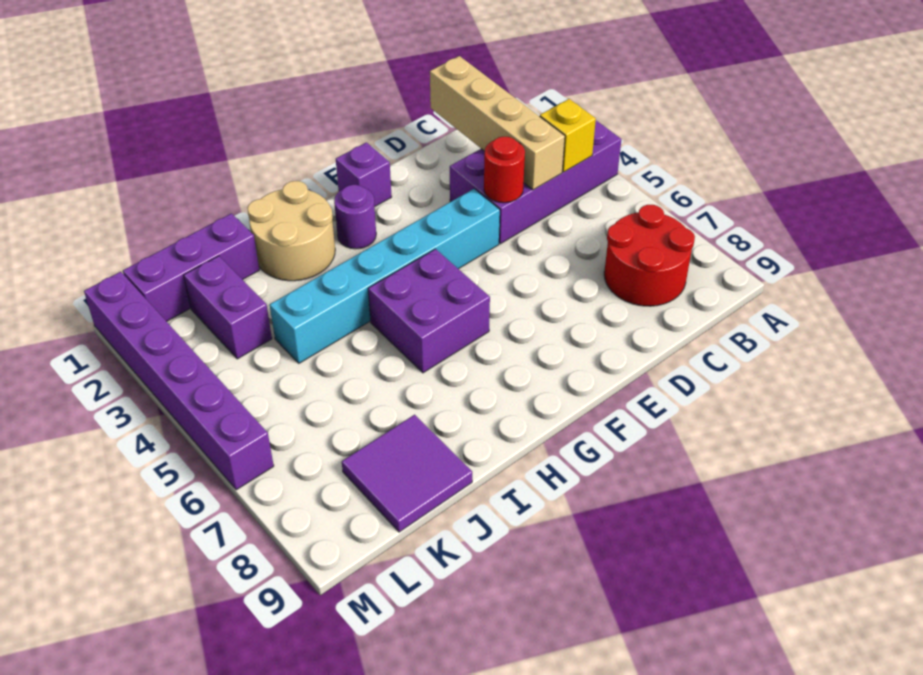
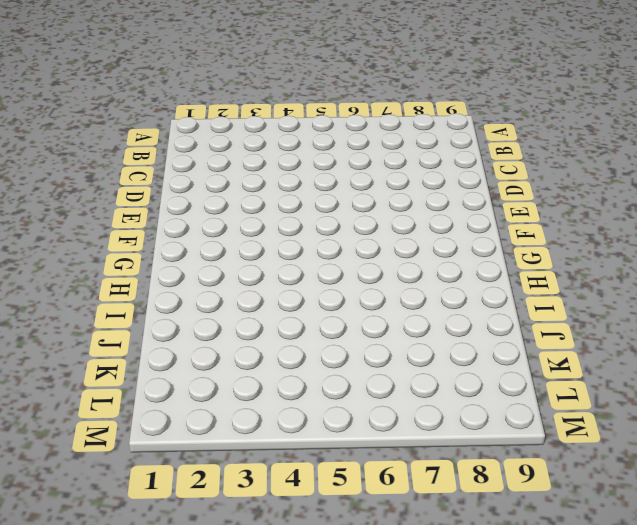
none -> purple 2x4 brick [450,121,621,244]
none -> red 2x2 round brick [604,205,695,306]
none -> cyan 1x6 brick [270,189,500,363]

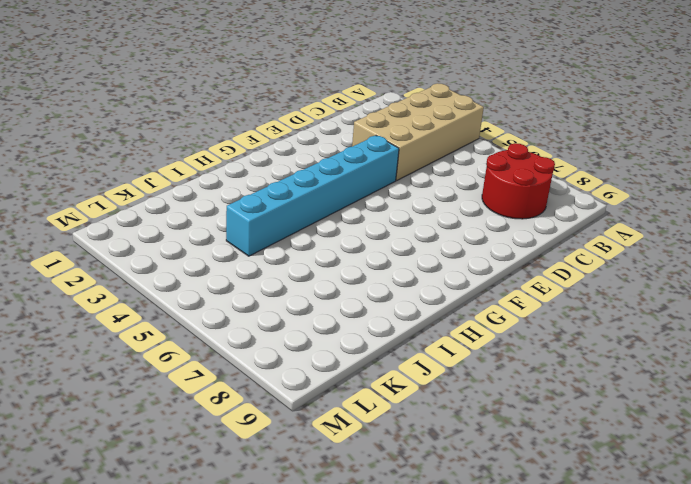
tan 2x4 brick [352,83,484,180] -> purple 2x4 brick [450,121,621,244]
none -> purple 1x1 brick [336,142,392,207]
none -> purple 1x1 round brick [334,185,376,249]
none -> purple 2x2 brick [368,249,490,373]

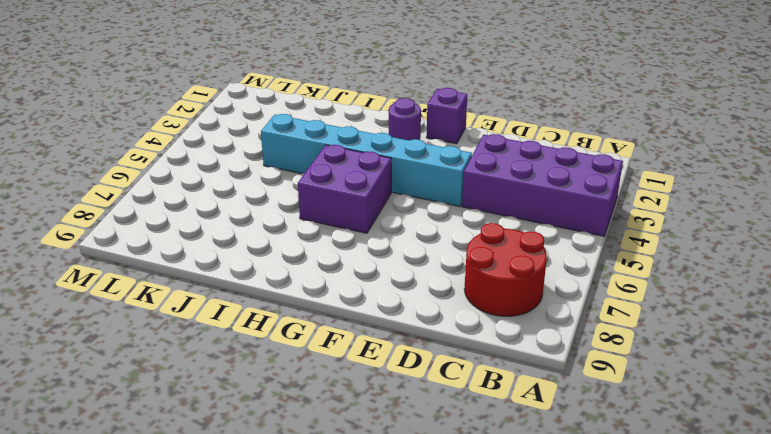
none -> tan 2x2 round brick [247,181,335,281]
none -> purple 1x3 brick [123,213,259,322]
none -> purple 2x2 tile [342,415,472,532]

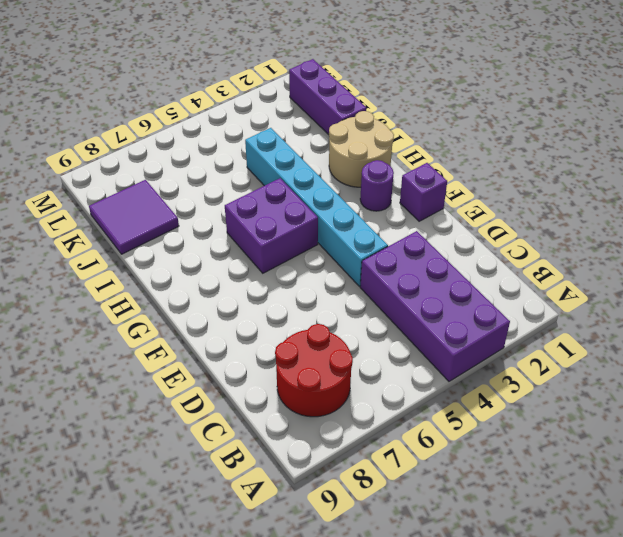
none -> purple 1x2 brick [184,256,272,359]
none -> purple 1x6 brick [84,272,274,490]
none -> yellow 1x1 brick [540,99,596,172]

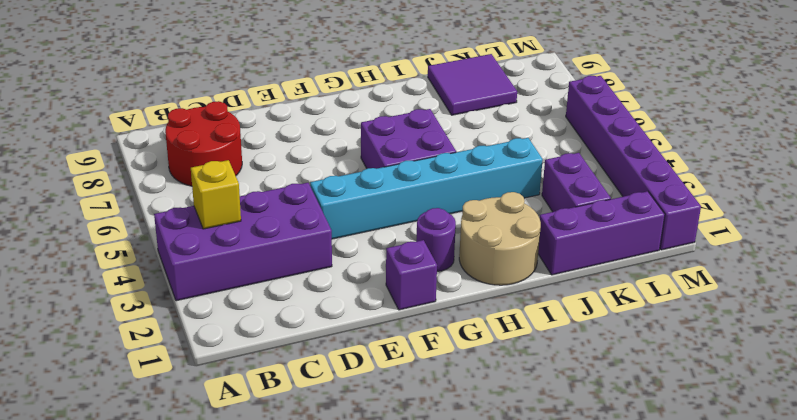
none -> tan 1x4 brick [430,56,565,190]
none -> red 1x1 round brick [484,137,525,203]

